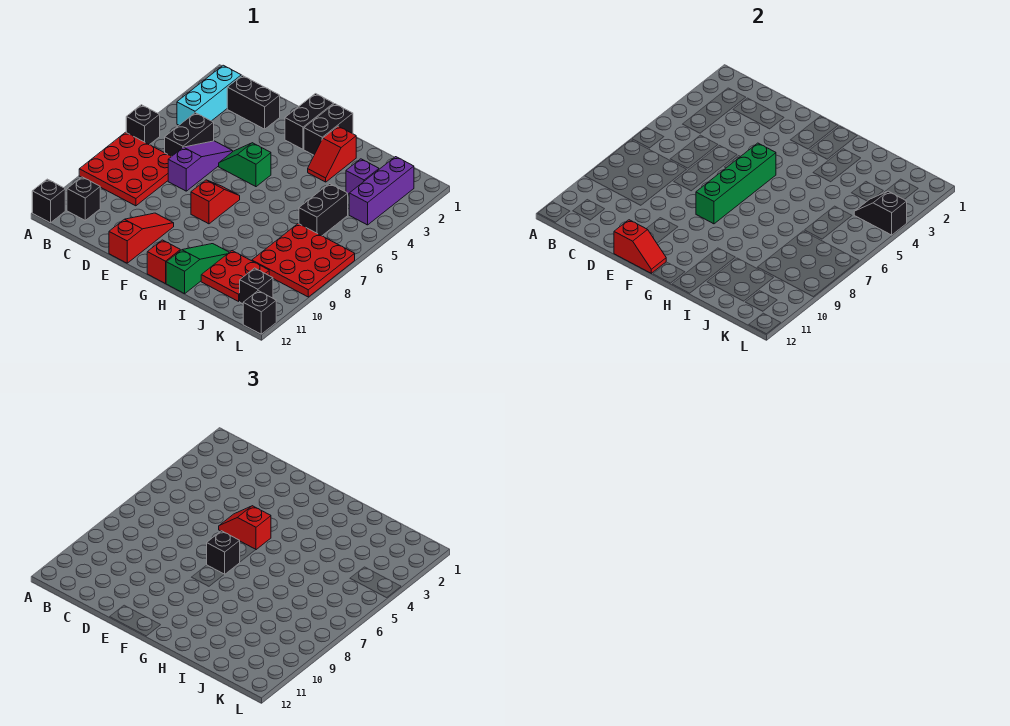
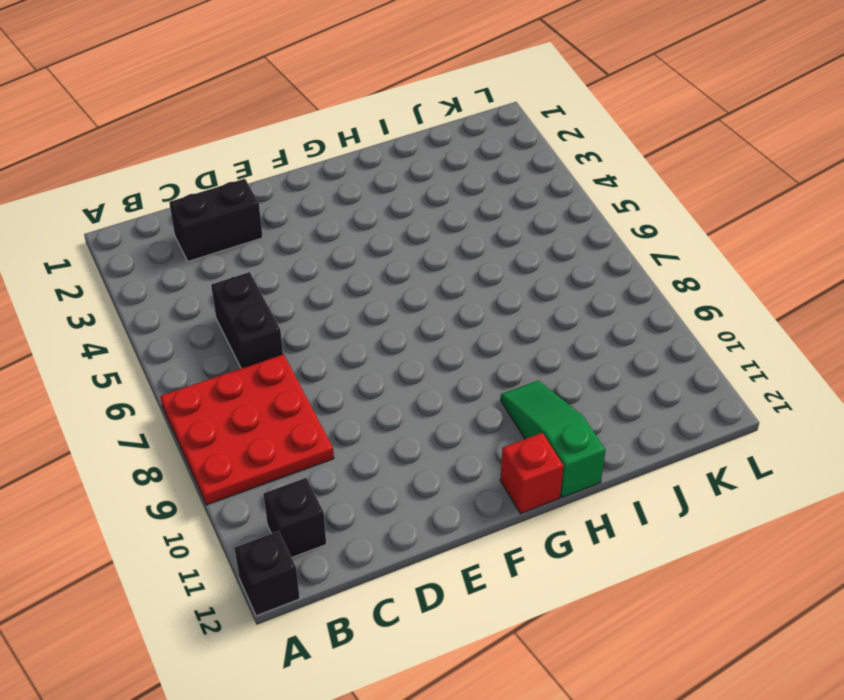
none -> black 1x1 brick [126,105,160,145]
none -> cyan 1x3 brick [177,65,241,125]
none -> purple 1x3 slope [168,141,233,191]

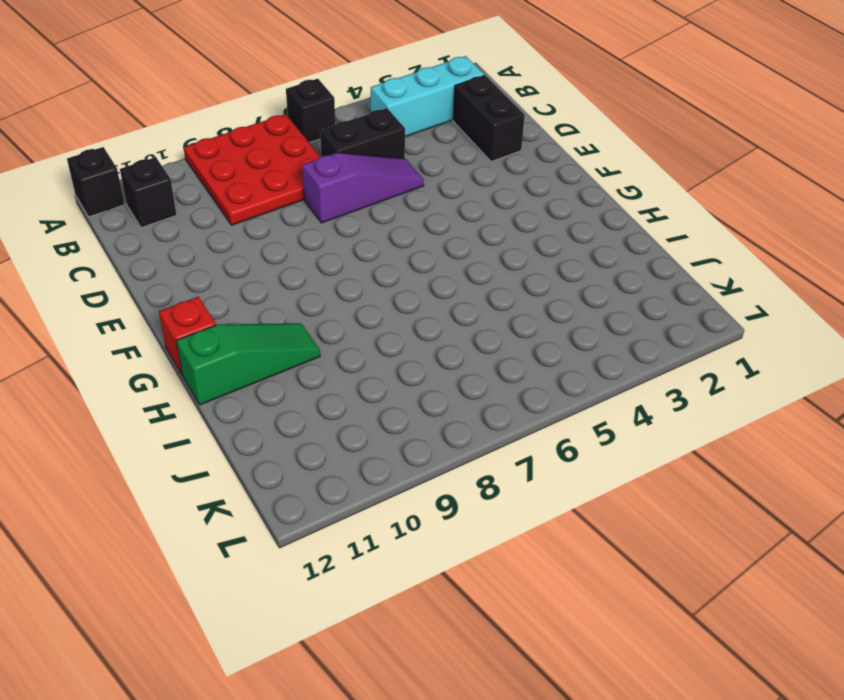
none -> green 1x2 slope [219,143,271,187]
none -> red 1x3 slope [109,213,174,263]
none -> black 1x2 brick [285,94,334,149]

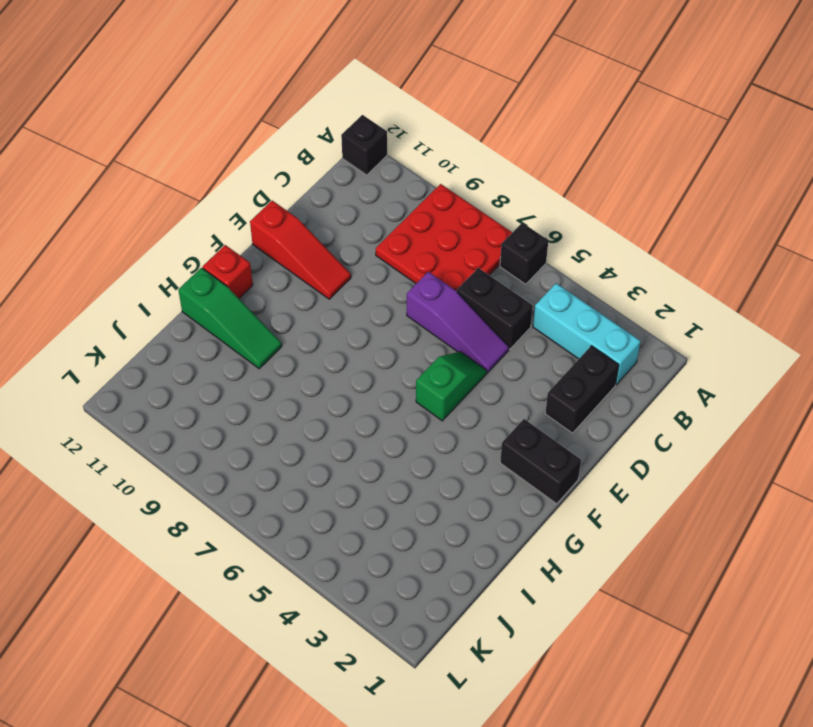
none -> black 1x1 brick [67,177,100,220]
none -> red 1x2 slope [191,180,240,224]
none -> black 1x2 brick [304,104,353,155]

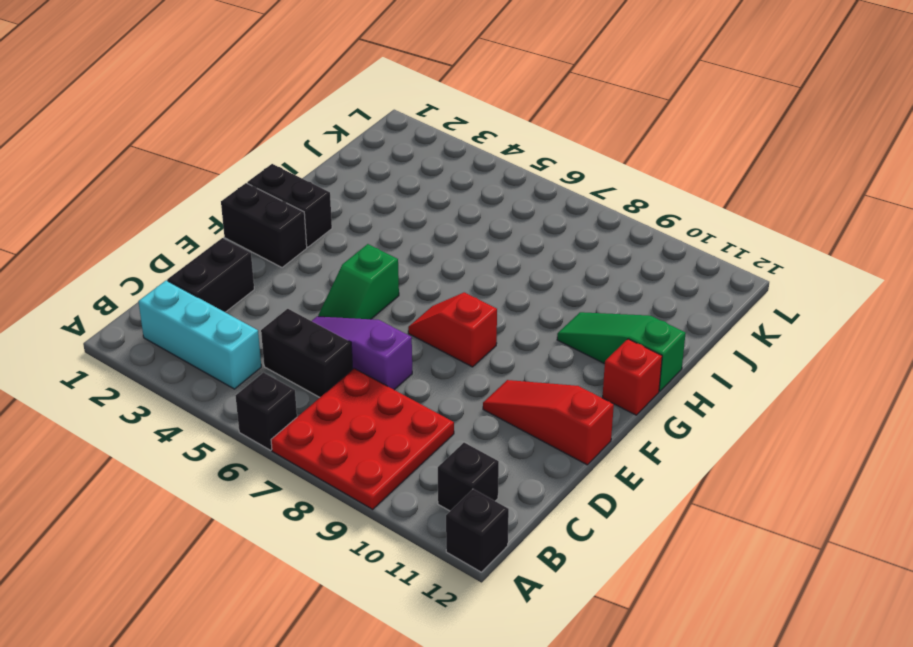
none -> red 1x2 slope [308,126,356,182]
none -> red 2x2 plate [201,251,269,301]
none -> purple 1x1 brick [346,159,379,194]

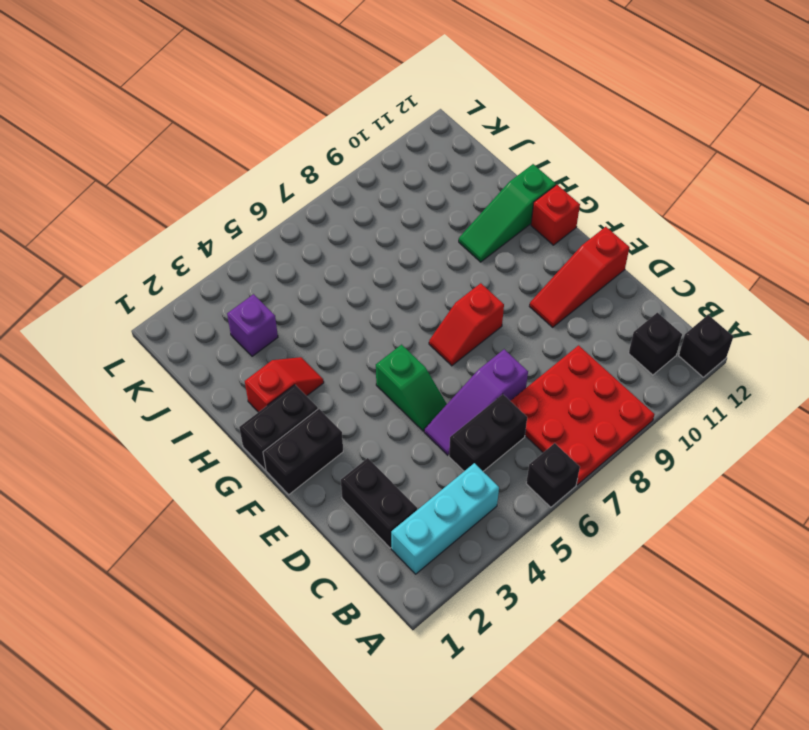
none -> red 2x2 plate [201,251,269,301]
none -> black 1x2 brick [299,184,348,236]
none -> red 3x3 plate [252,223,355,297]

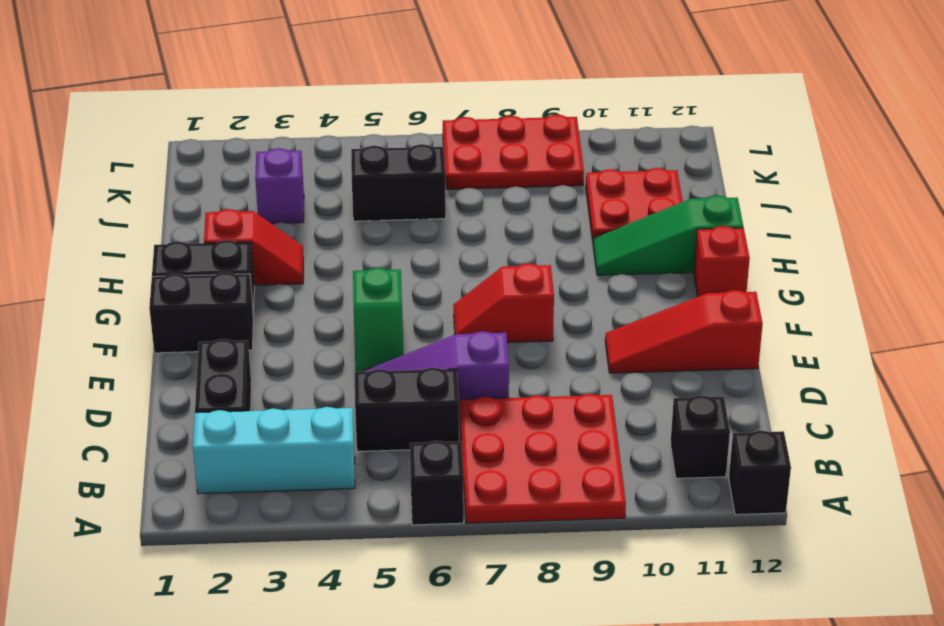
red 2x3 plate [443,114,584,189] -> red 3x3 plate [252,223,355,297]
none -> purple 1x3 brick [349,157,414,225]
none -> black 1x1 brick [240,268,273,304]
none -> black 1x1 brick [243,291,276,334]

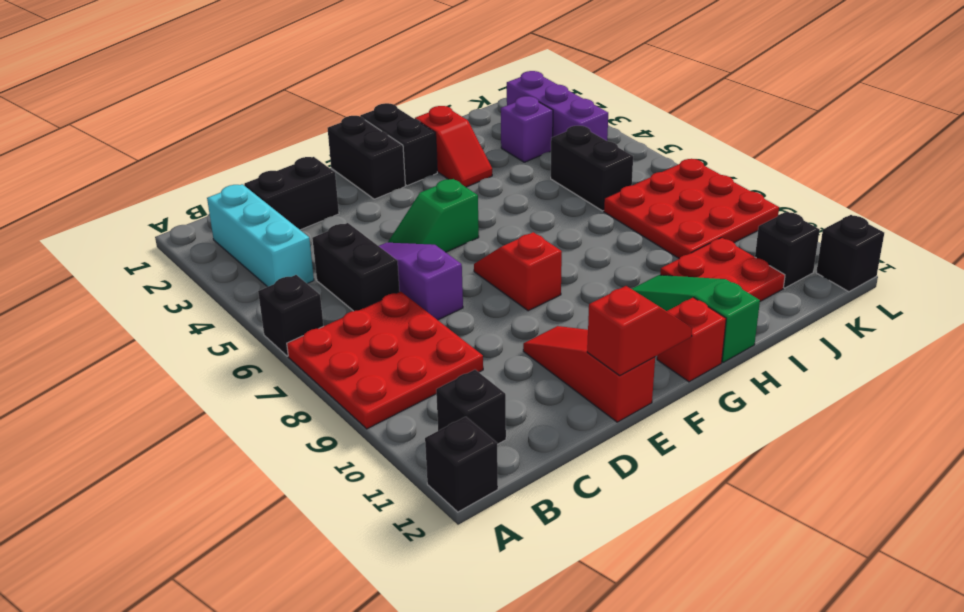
none -> green 1x4 brick [696,143,776,224]
none -> black 1x2 slope [854,191,907,235]
none -> red 1x2 slope [219,506,271,550]

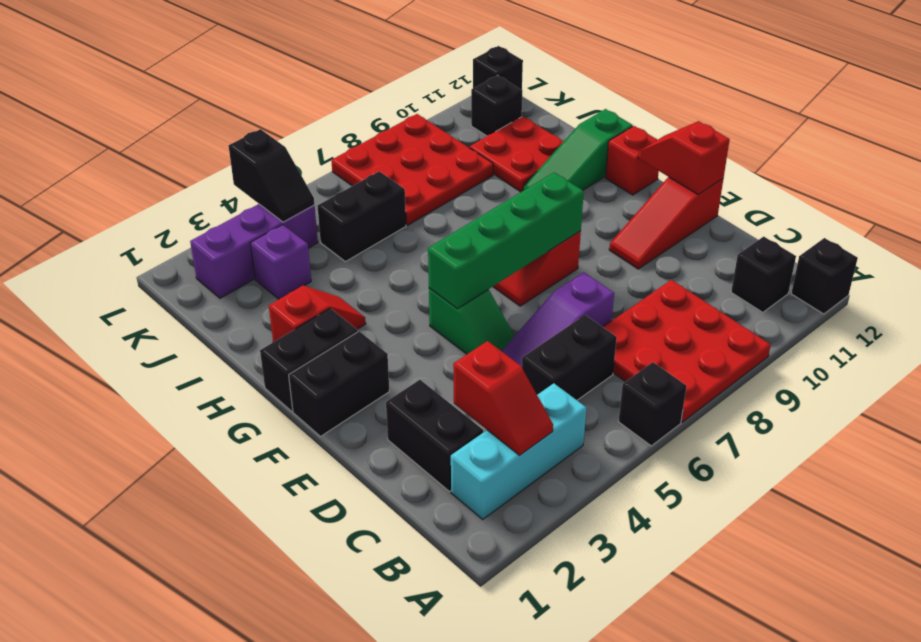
red 1x2 slope [453,341,553,455] -> red 1x2 slope moved to [219,506,271,550]
none -> black 1x1 brick [207,531,240,574]

